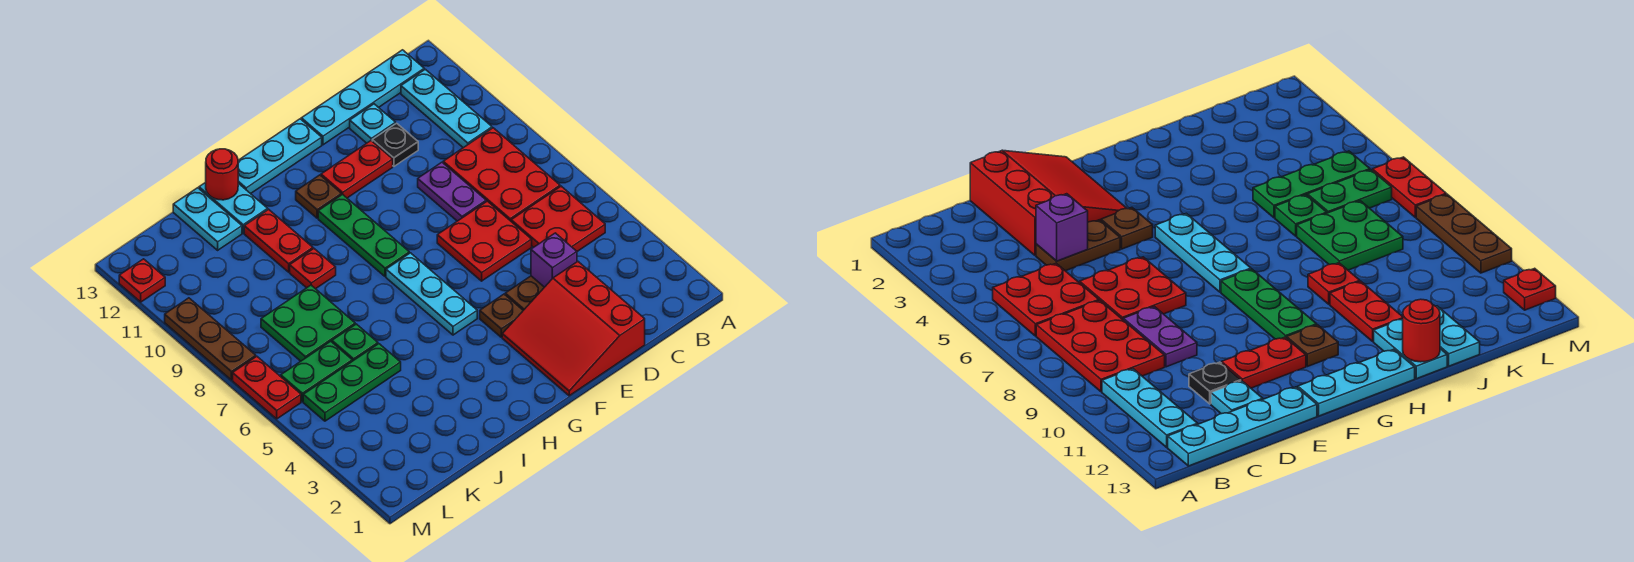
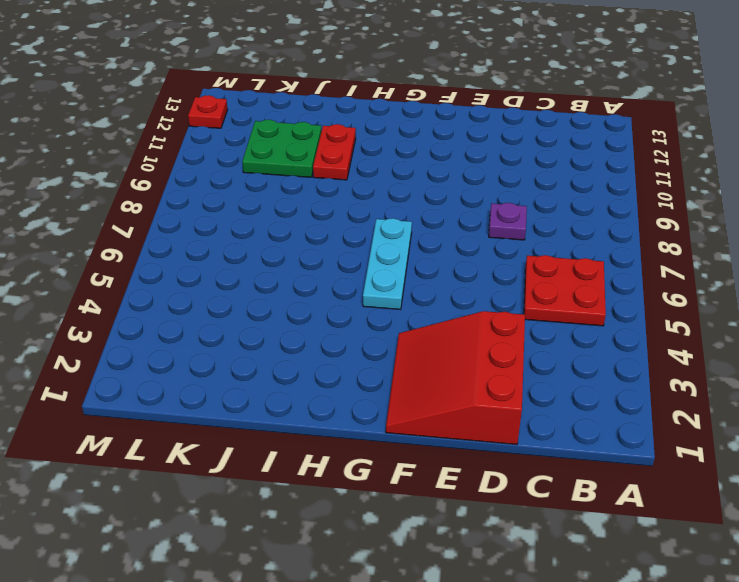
purple 1x1 plate [489,203,527,240] -> purple 1x2 plate [418,162,486,221]
green 2x2 plate [242,120,322,177] -> green 2x2 plate moved to [261,285,355,361]
none -> red 2x3 plate [443,128,560,221]
none -> cyan 1x3 plate [401,69,492,148]
none -> cyan 1x4 plate [301,50,424,145]

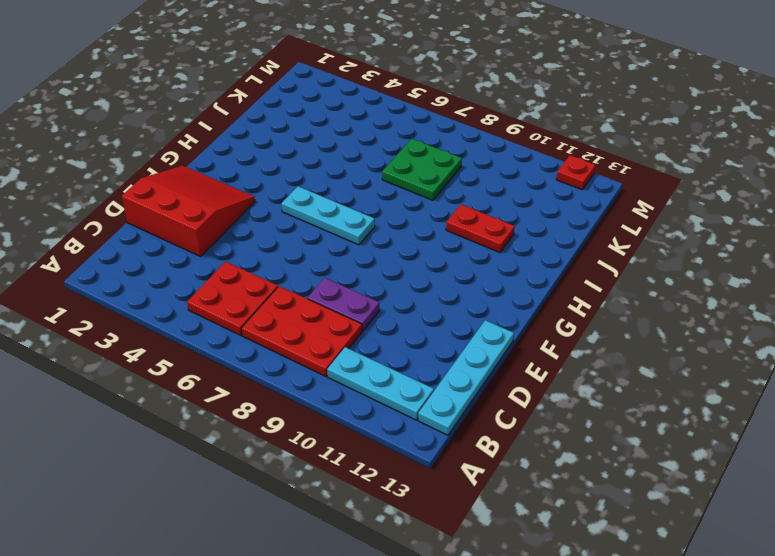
none -> brown 1x2 plate [505,276,544,310]
none -> red 2x2 plate [437,201,532,281]
none -> black 1x1 plate [372,123,418,166]

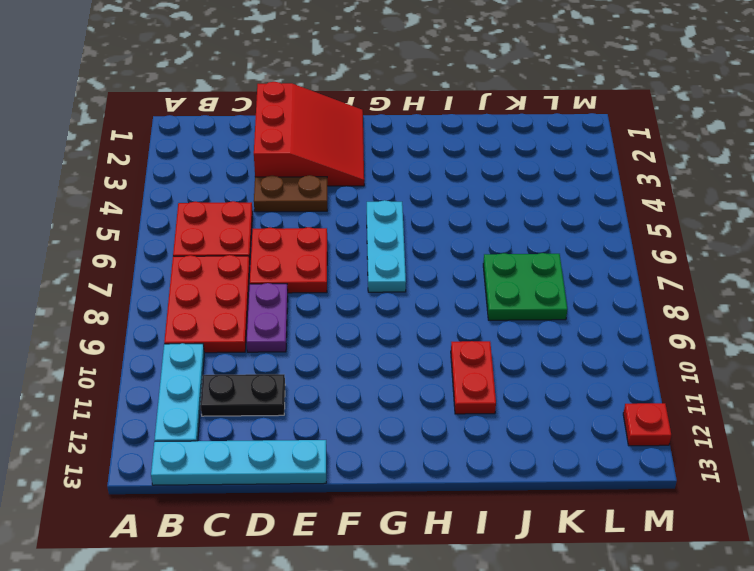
black 1x2 plate [201,374,285,416] -> black 1x1 plate [372,123,418,166]
none -> cyan 1x1 plate [350,104,396,143]
none -> red 1x2 plate [321,141,393,198]
none -> brown 1x1 plate [480,294,523,337]

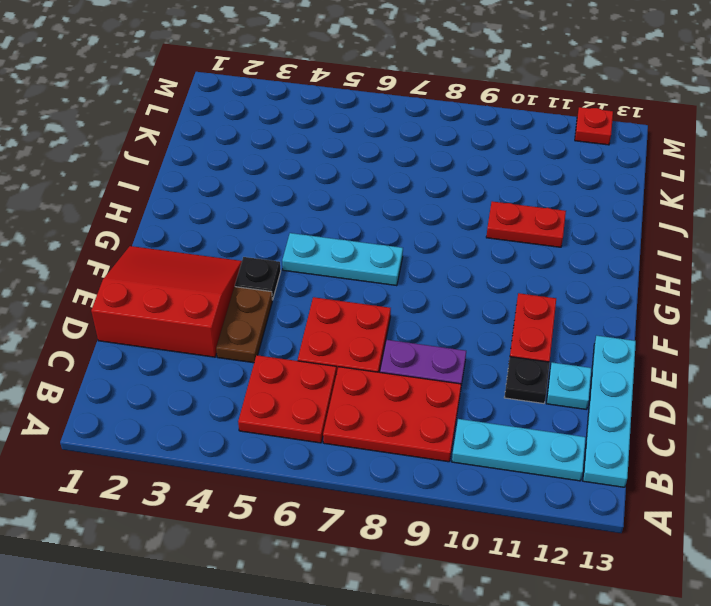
black 1x1 plate [235,257,281,300] -> brown 1x1 plate [480,294,523,337]
none -> cyan 1x3 plate [238,119,322,194]
none -> green 1x3 plate [318,194,409,277]
none -> brown 1x1 plate [296,175,341,218]

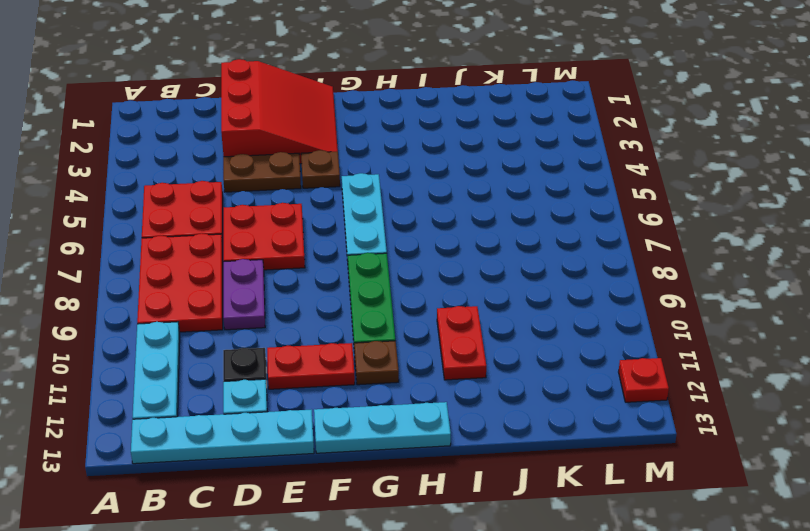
none -> red 1x1 plate [290,249,336,289]
none -> cyan 1x2 plate [199,182,268,233]
none -> green 1x3 plate [303,344,401,421]

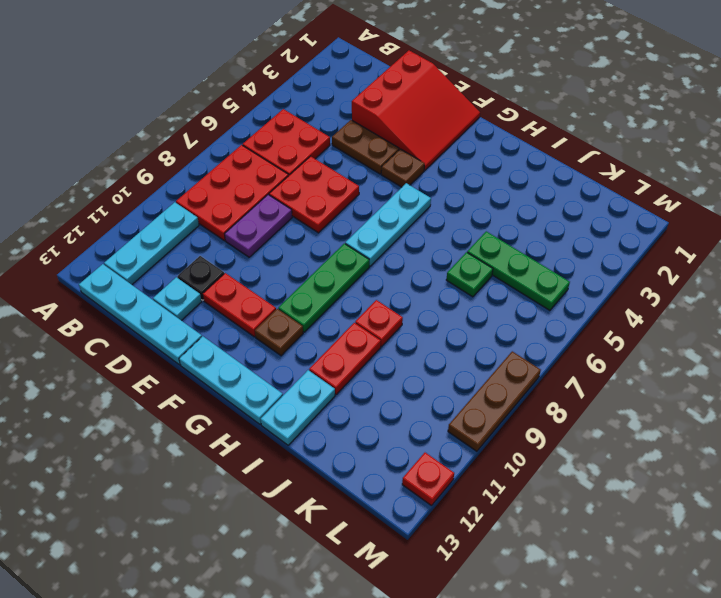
none -> green 2x2 plate [261,285,355,361]
none -> cyan 1x2 plate [173,188,242,250]
none -> green 1x2 plate [281,341,352,402]

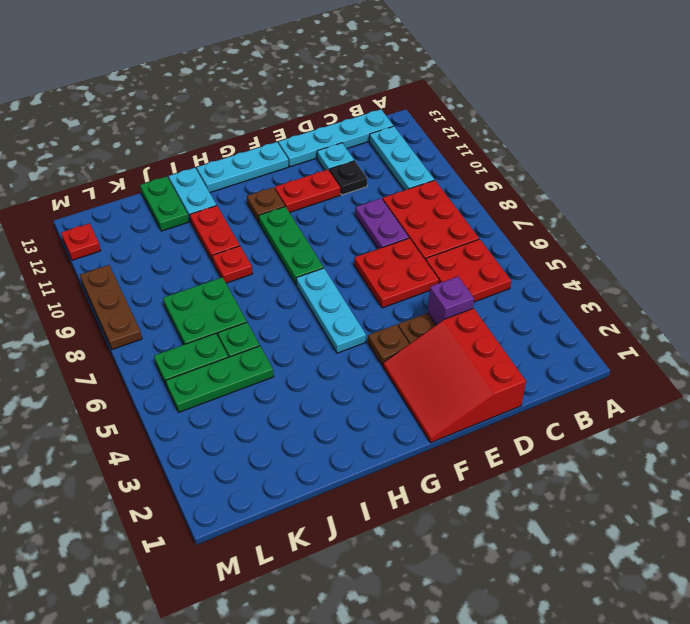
green 1x2 plate [140,176,189,231] -> cyan 1x2 plate [173,188,242,250]
none -> red 1x2 plate [233,356,301,419]
none -> red 1x1 round brick [206,149,238,200]

